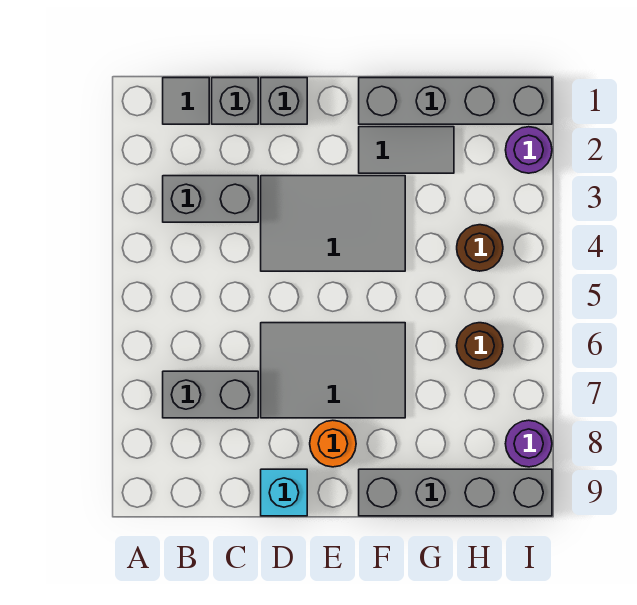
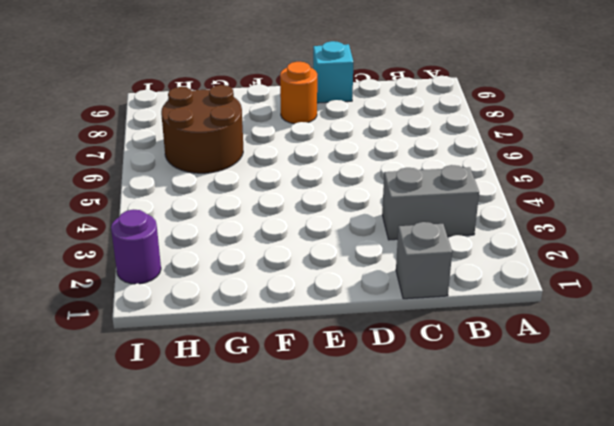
brown 2x2 round brick [161,85,243,173] -> brown 1x1 round brick [457,323,503,369]
none -> grey 1x1 tile [163,78,209,124]
none -> grey 1x2 brick [163,371,258,418]
none -> grey 1x1 brick [261,78,307,124]

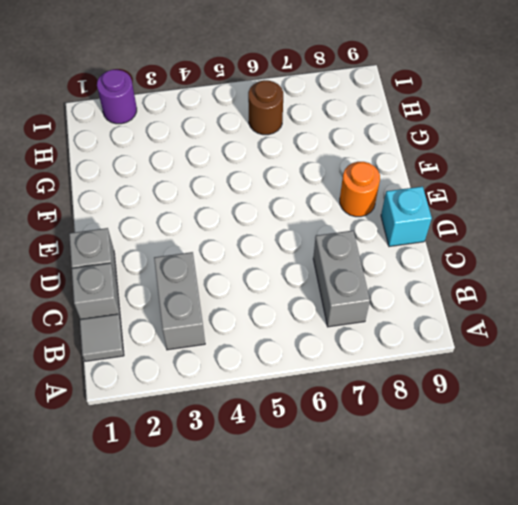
none -> grey 2x3 tile [261,176,405,271]
none -> grey 2x3 tile [261,323,405,418]
none -> grey 1x4 brick [359,78,552,124]

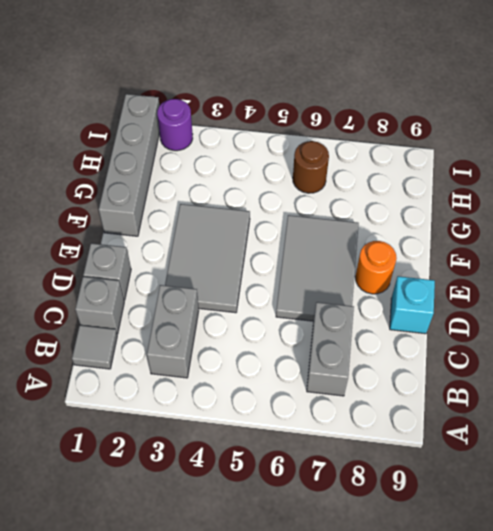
none -> grey 1x2 tile [359,127,454,173]
none -> grey 1x4 brick [359,469,552,516]
none -> brown 1x1 round brick [457,225,503,271]

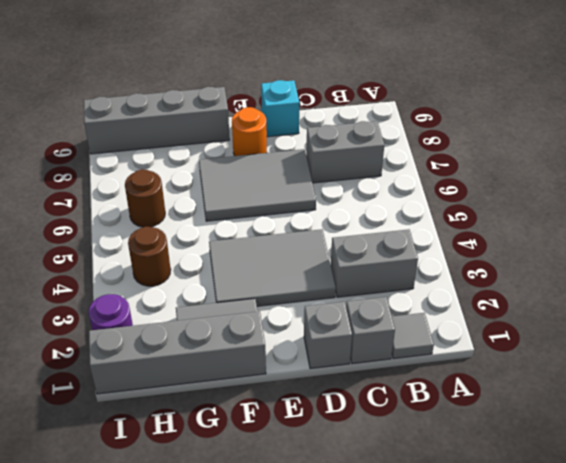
none -> purple 1x1 round brick [505,420,552,467]

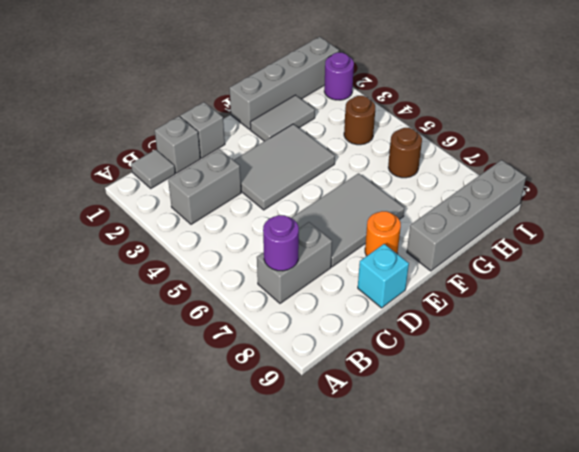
purple 1x1 round brick [263,215,299,271] -> purple 1x1 round brick moved to [505,420,552,467]

